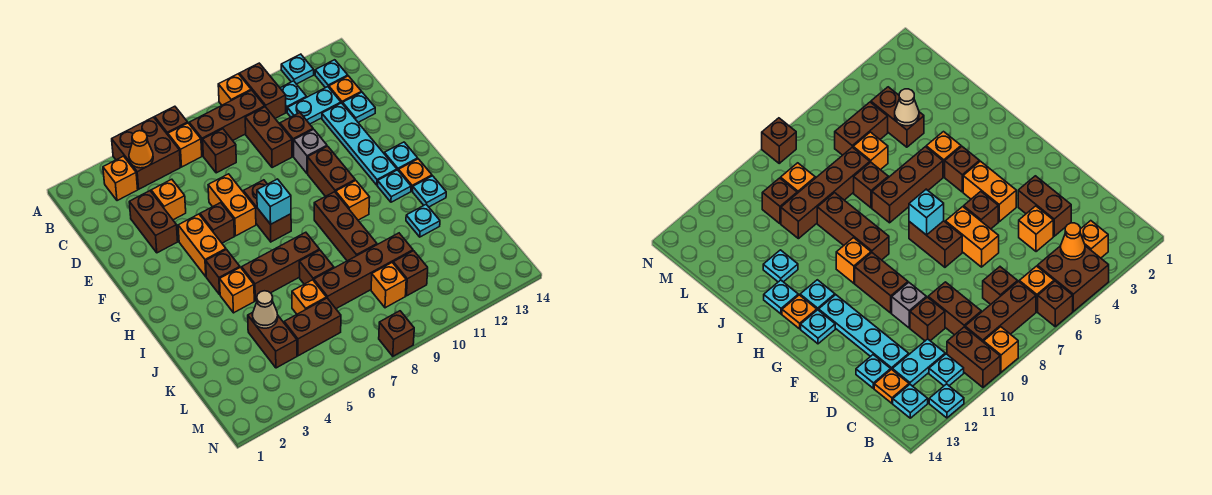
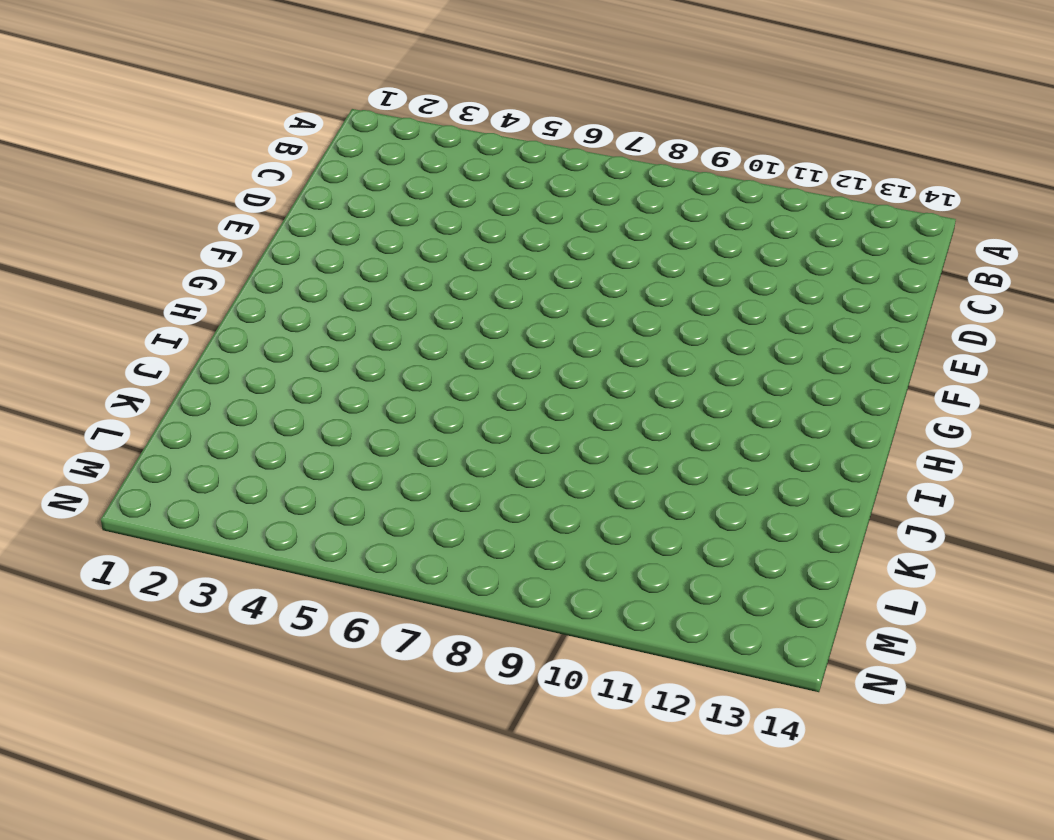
none -> brown 2x2 brick [112,117,181,189]
none -> brown 1x1 brick [155,106,188,135]
none -> orange 1x1 brick [218,74,251,105]
none -> brown 1x2 brick [239,63,286,118]

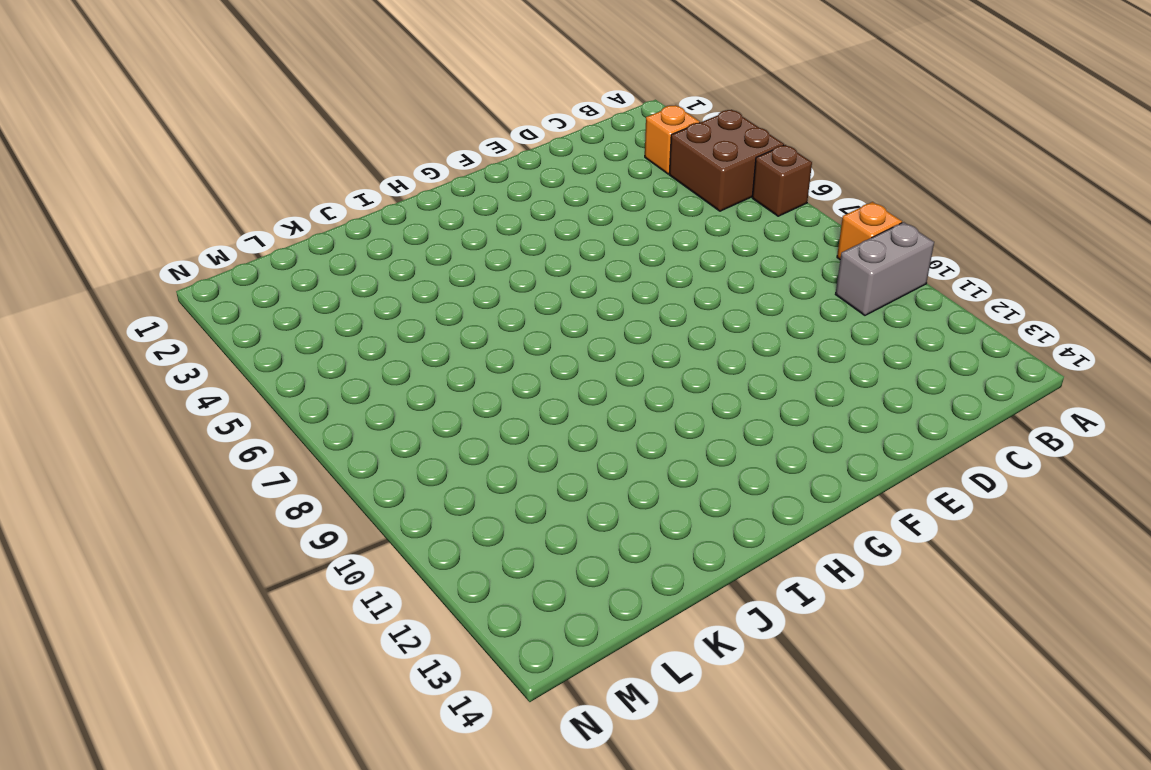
grey 1x2 brick [835,222,934,315] -> brown 1x2 brick [239,63,286,118]
none -> cyan 1x1 plate [281,54,314,84]
none -> orange 1x1 brick [168,123,202,167]
none -> brown 1x3 brick [189,90,265,156]
none -> cyan 1x1 plate [280,81,307,112]

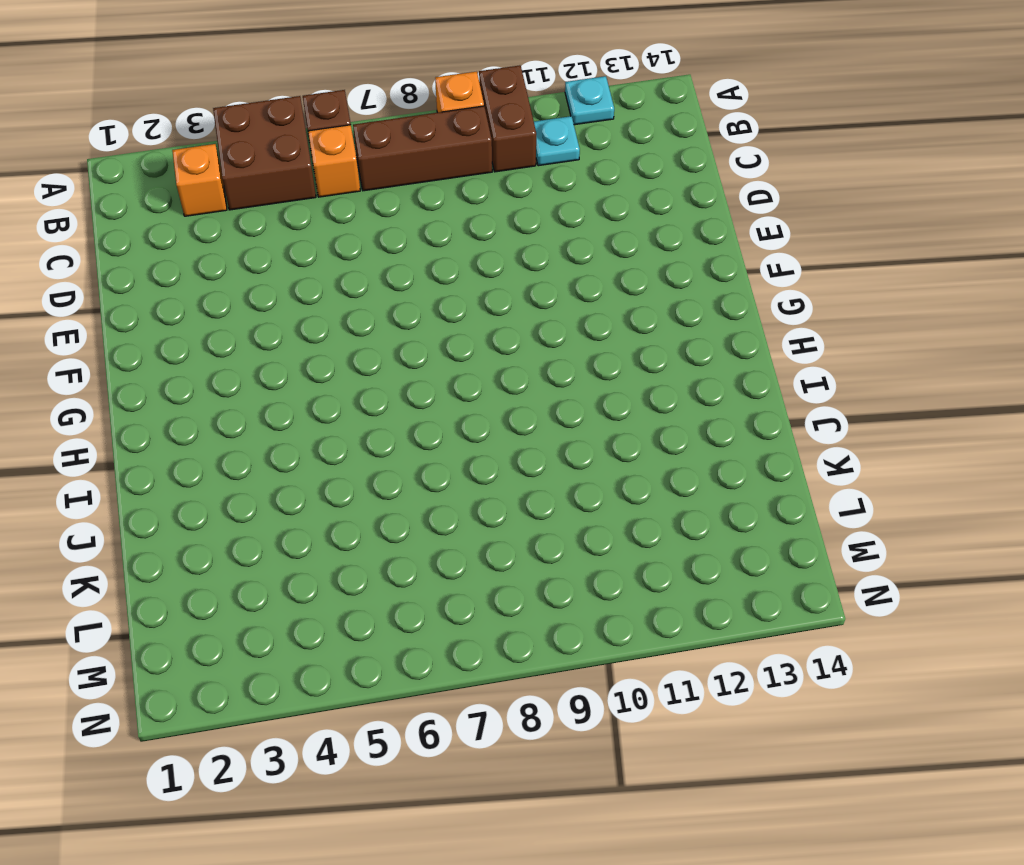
none -> cyan 1x1 plate [315,60,348,88]
none -> brown 1x1 brick [203,129,236,173]
none -> brown 1x2 brick [245,107,292,168]
none -> cyan 1x2 plate [287,87,341,124]

